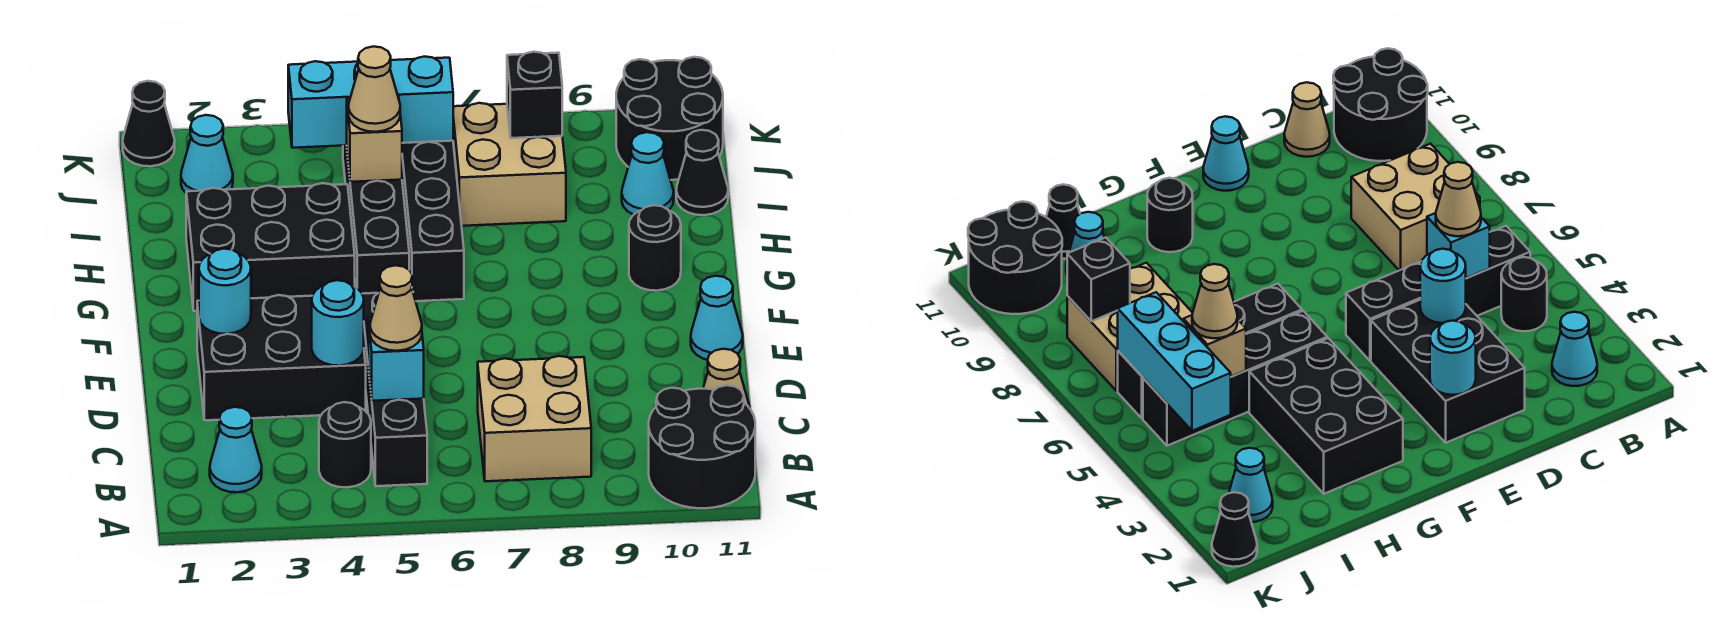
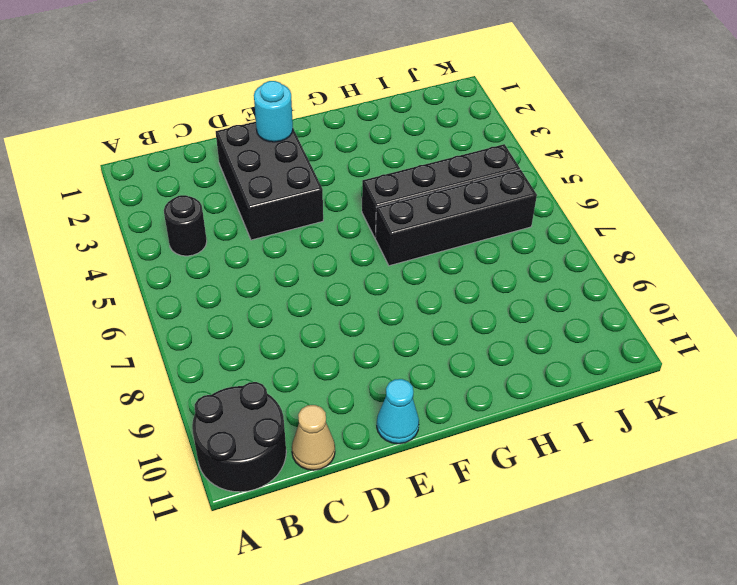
none -> cyan 1x1 cone [210,407,262,492]
none -> black 1x4 brick [362,293,427,486]
none -> tan 2x2 brick [478,356,591,481]

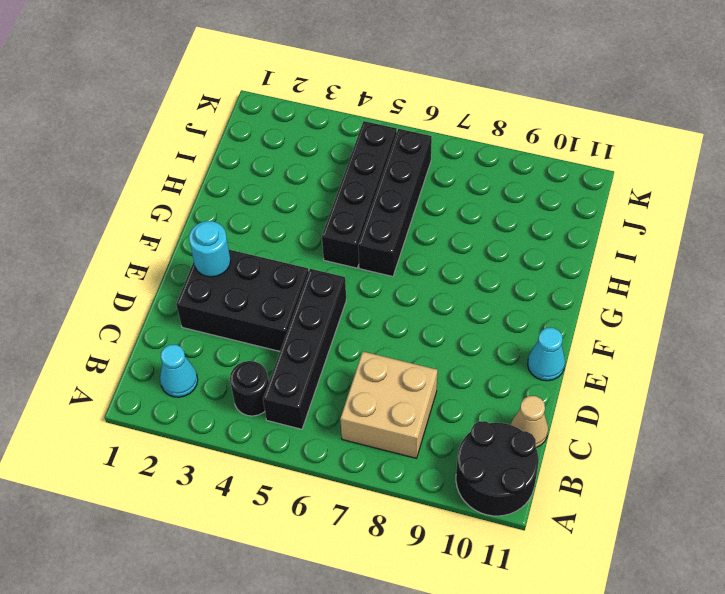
none -> black 2x3 brick [186,183,355,311]
none -> black 1x1 round brick [629,205,681,291]
none -> tan 2x2 brick [453,103,566,226]

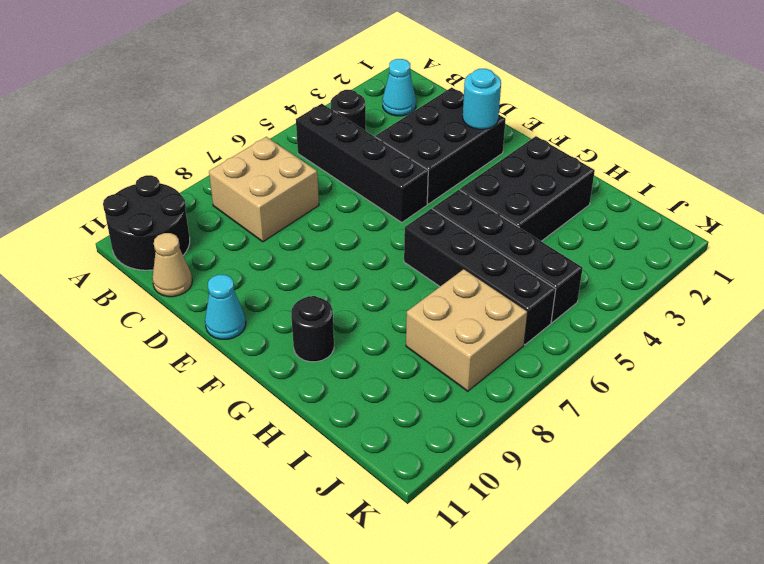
none -> cyan 1x1 cone [622,132,674,215]
none -> black 1x1 cone [676,130,728,215]
none -> cyan 1x1 cone [181,115,233,193]

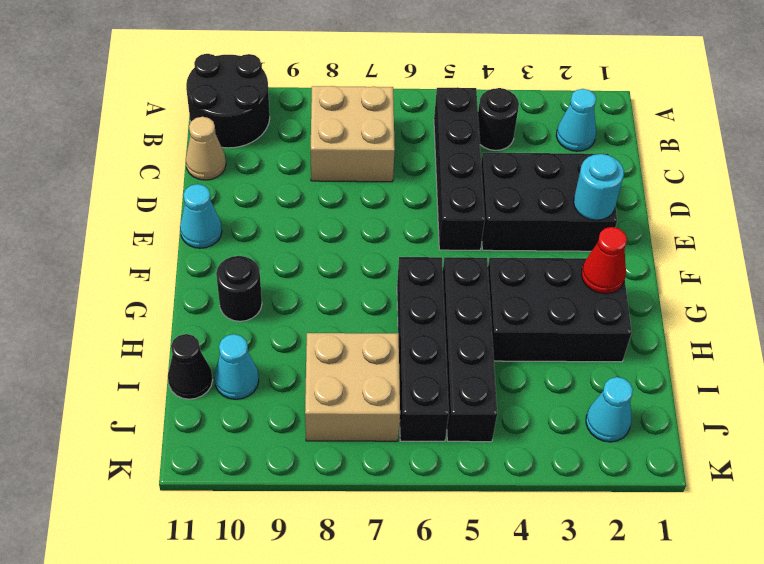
red 1x1 cone [581,227,627,294] -> none
none -> black 2x2 round brick [616,57,723,180]
none -> black 1x1 cone [123,81,175,166]
none -> cyan 1x1 brick [368,317,424,401]

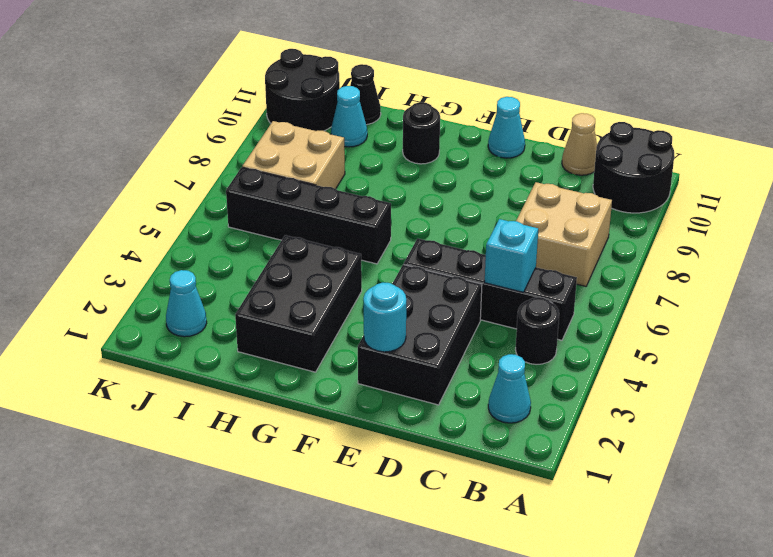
none -> black 1x4 brick [343,145,409,294]
none -> black 1x1 cone [123,81,175,166]
none -> cyan 1x1 round brick [312,280,364,366]

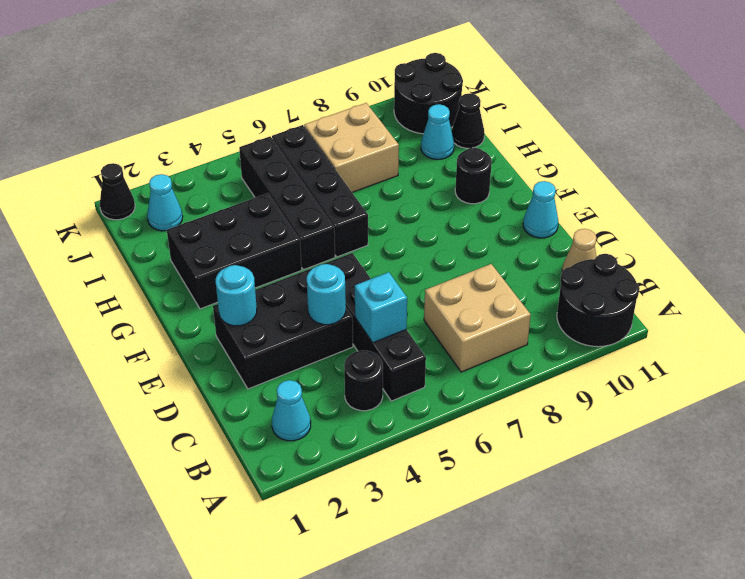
none -> tan 1x1 brick [346,97,402,182]
none -> cyan 1x3 brick [288,57,453,148]
none -> black 1x1 brick [507,52,562,138]

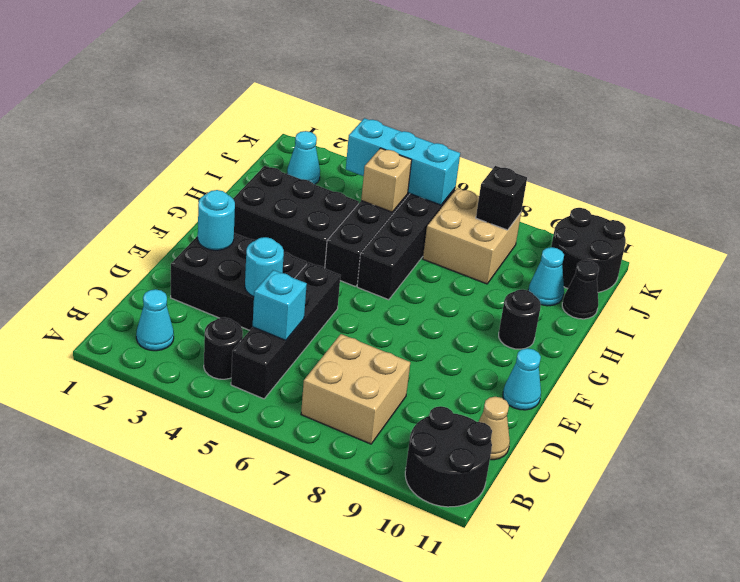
none -> black 1x1 cone [123,81,175,166]
none -> tan 1x1 cone [370,265,422,351]
none -> tan 1x1 cone [348,46,400,132]

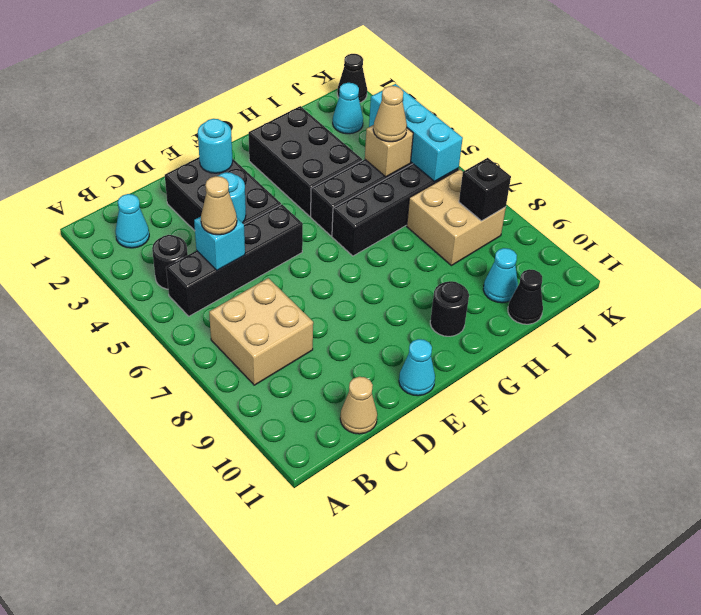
none -> black 2x2 round brick [649,385,755,508]
none -> black 2x2 round brick [616,57,723,180]

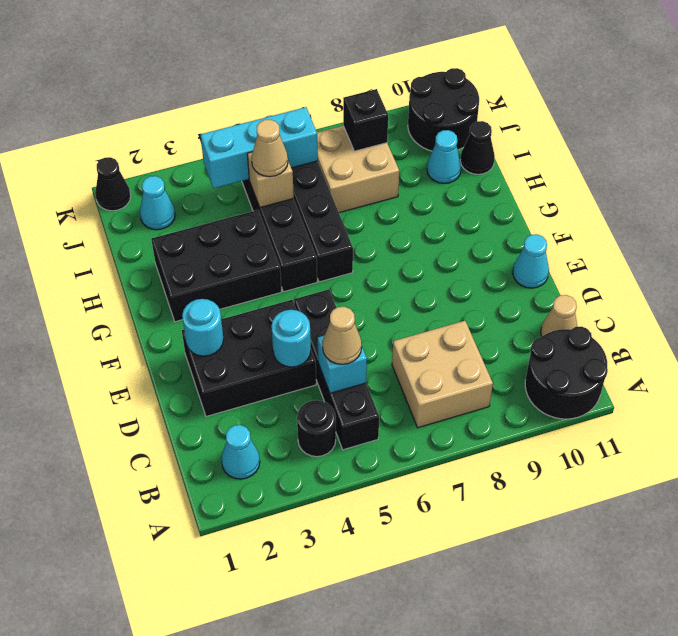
none -> black 1x1 round brick [629,205,681,291]

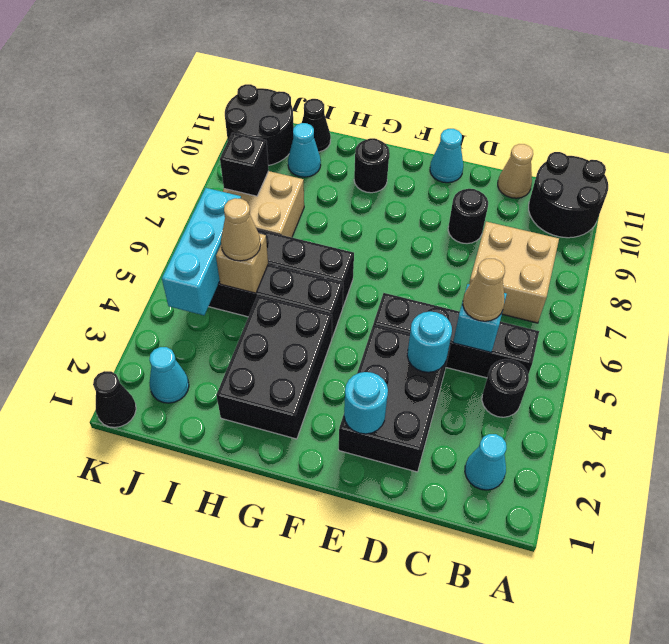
black 1x1 round brick [448,189,488,244] -> none

